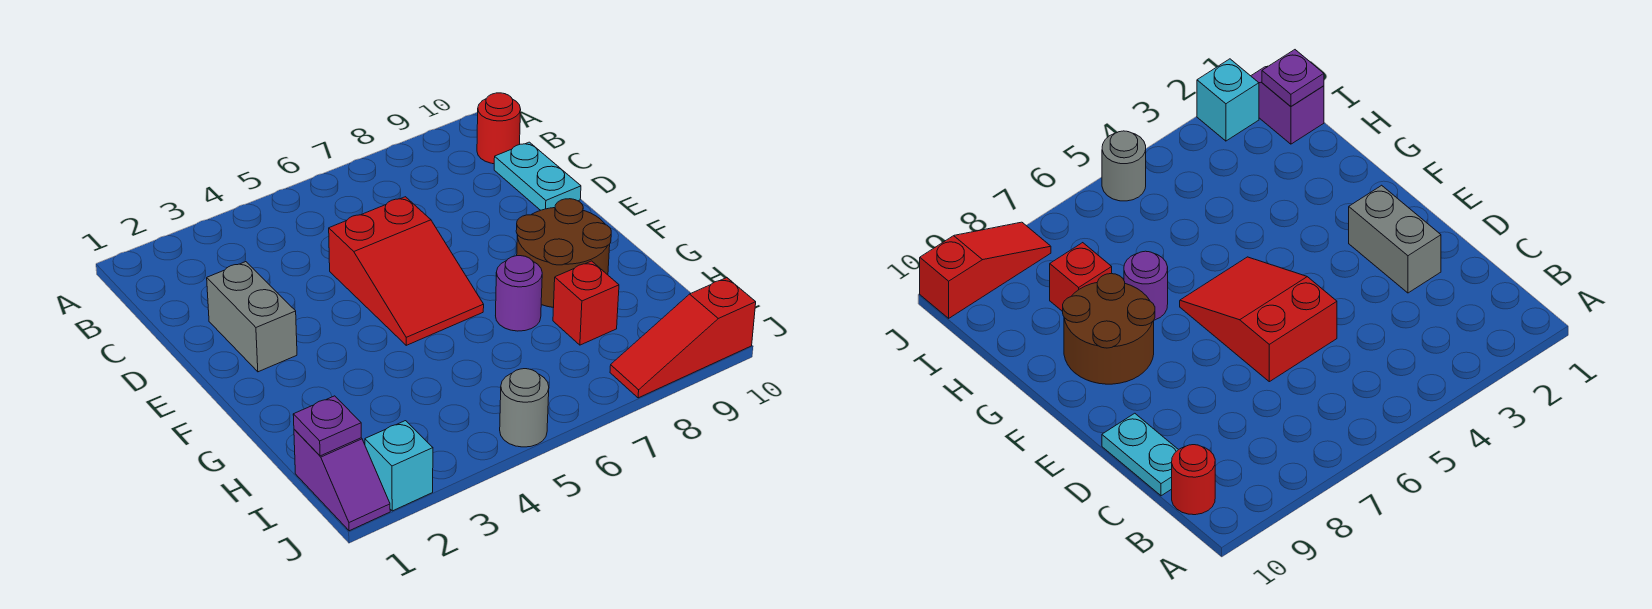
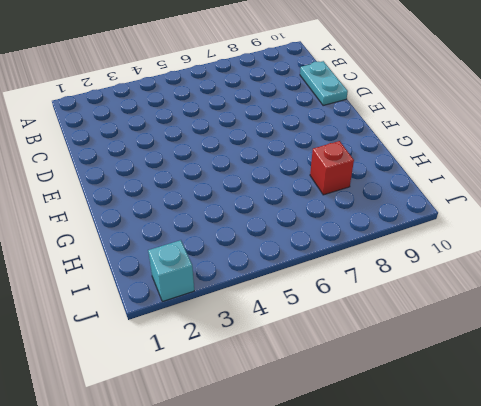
none -> red 1x1 round brick [477,93,521,164]
none -> grey 1x2 brick [207,262,297,372]
none -> red 2x3 slope [329,197,484,345]

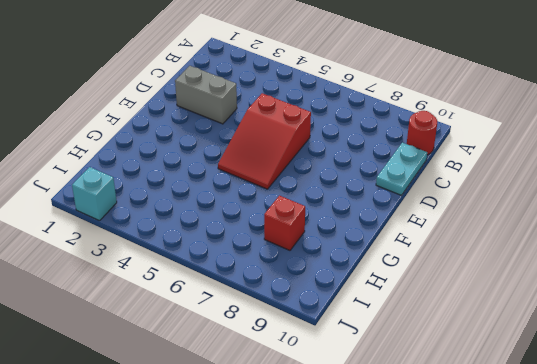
grey 1x2 brick [175,66,237,124] -> grey 1x2 brick turned to [207,262,297,372]
none -> brown 2x2 round brick [516,199,611,308]
none -> purple 1x1 round brick [496,256,542,331]
none -> purple 1x2 slope [294,429,390,531]

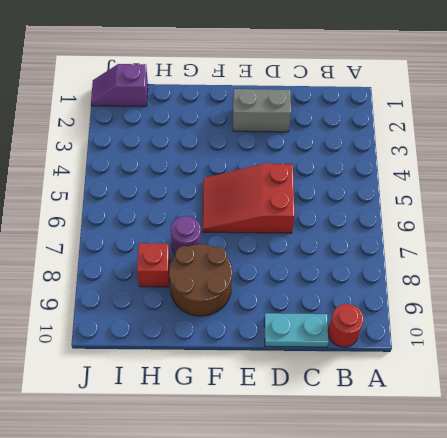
none -> cyan 1x1 brick [365,421,433,511]
none -> grey 1x1 round brick [500,369,549,447]
none -> red 1x3 slope [610,278,756,398]

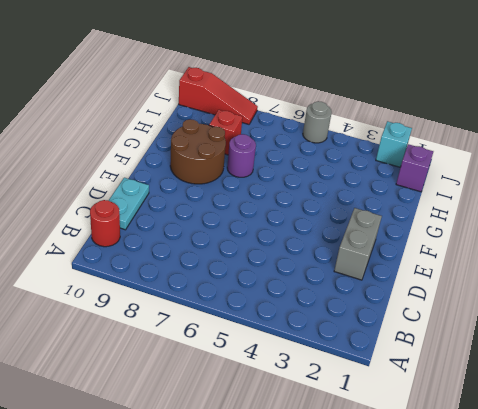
none -> red 2x3 slope [329,197,484,345]
none -> purple 1x1 plate [293,396,361,456]

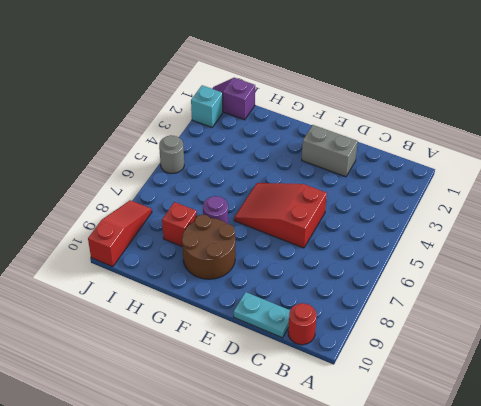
none -> purple 1x1 plate [293,396,361,456]

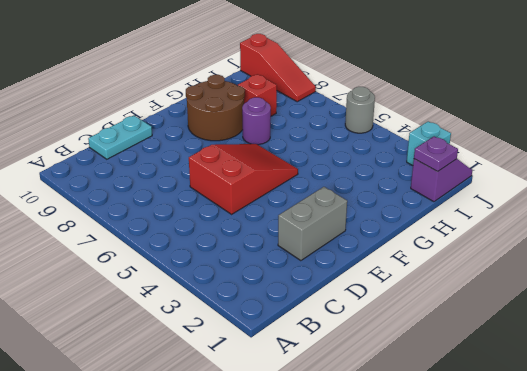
none -> red 1x1 round brick [477,93,521,164]

